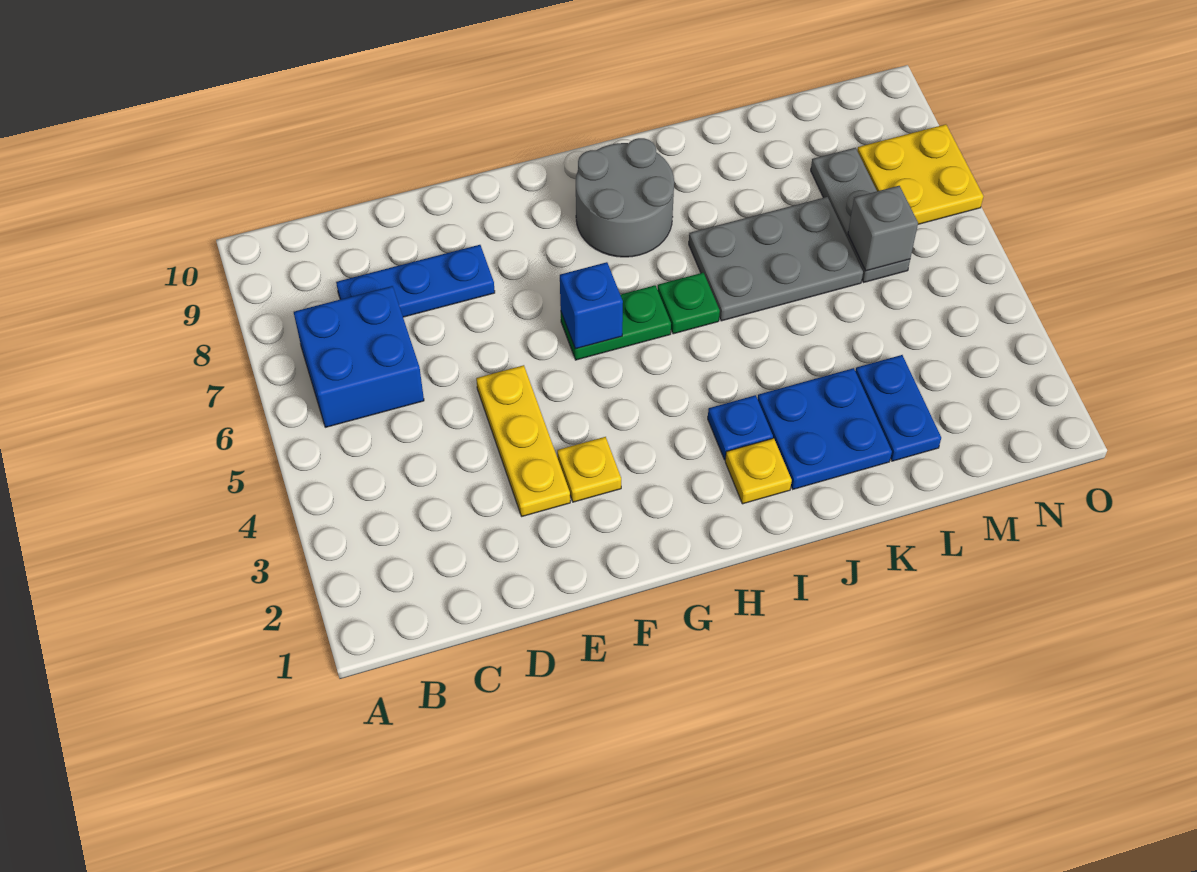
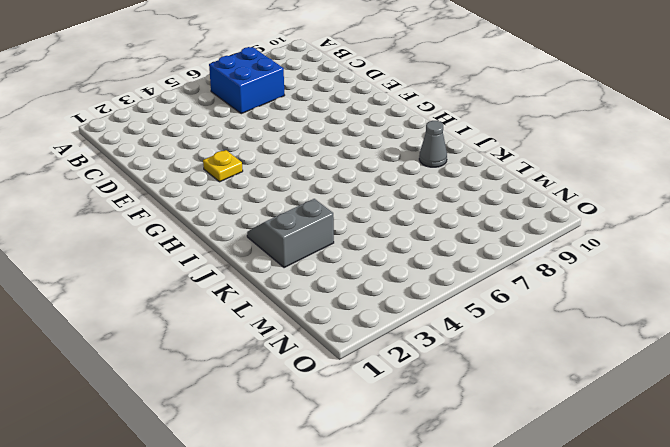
grey 2x2 slope [247,199,334,268] -> blue 2x2 plate [758,368,892,489]
grey 1x1 cone [419,121,447,167] -> none
none -> blue 1x3 plate [336,245,495,317]
none -> yellow 1x3 plate [476,365,570,516]
none -> green 1x2 plate [561,285,671,360]

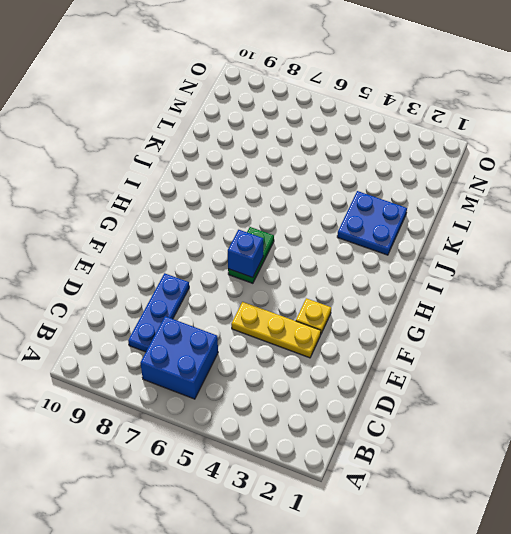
none -> grey 2x2 round brick [576,138,674,257]
none -> yellow 1x1 plate [725,438,792,504]
none -> blue 1x1 plate [708,395,773,460]

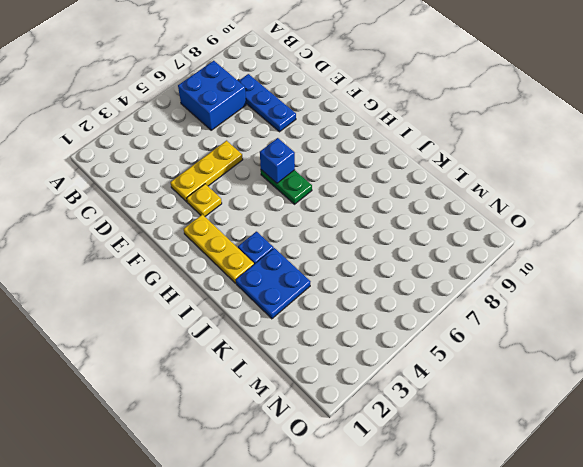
yellow 1x3 plate [184,214,254,283] -> yellow 1x1 plate [725,438,792,504]
none -> grey 2x2 round brick [576,138,674,257]
none -> green 1x1 plate [658,273,720,334]
none -> grey 2x3 plate [689,197,863,321]

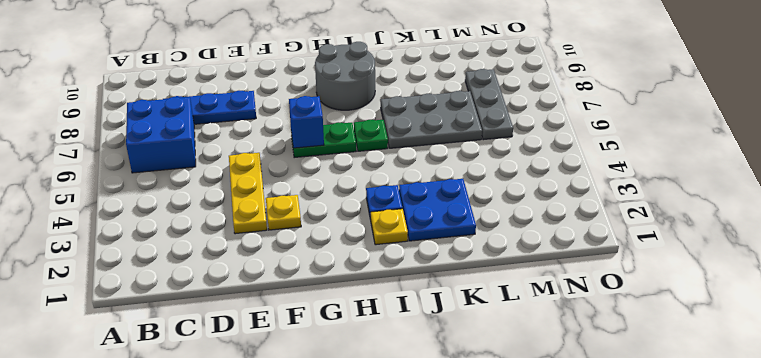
none -> blue 1x2 plate [855,355,941,461]
none -> yellow 2x2 plate [857,124,983,224]
none -> grey 1x1 brick [848,186,918,271]

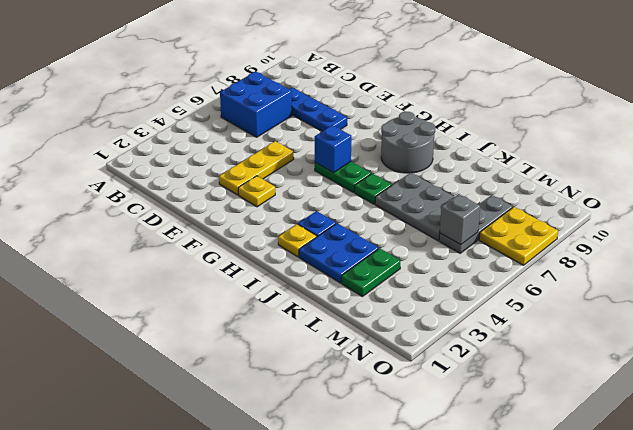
green 1x2 plate [342,248,401,296] -> blue 1x2 plate [855,355,941,461]

